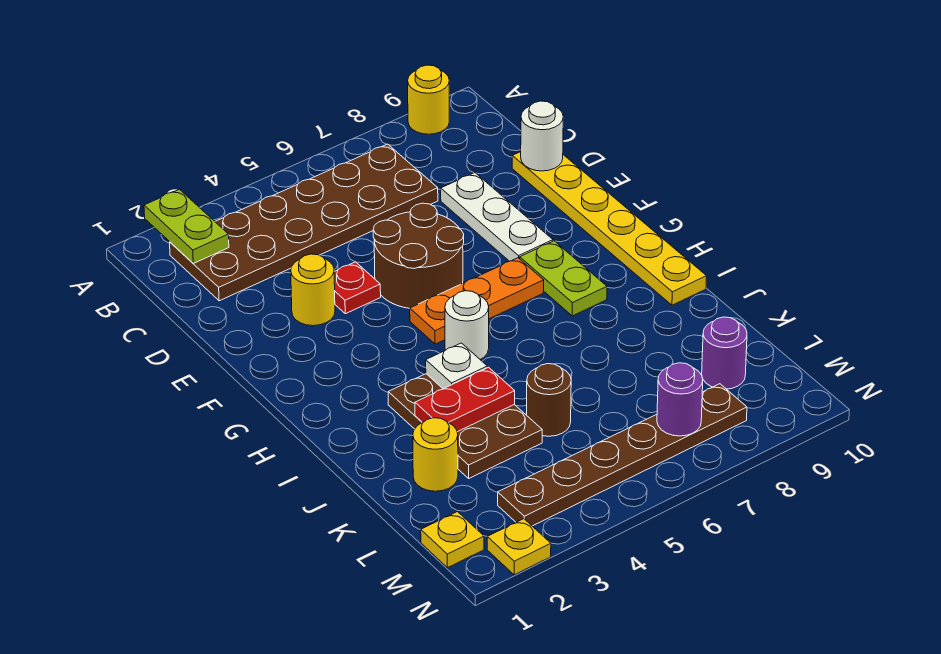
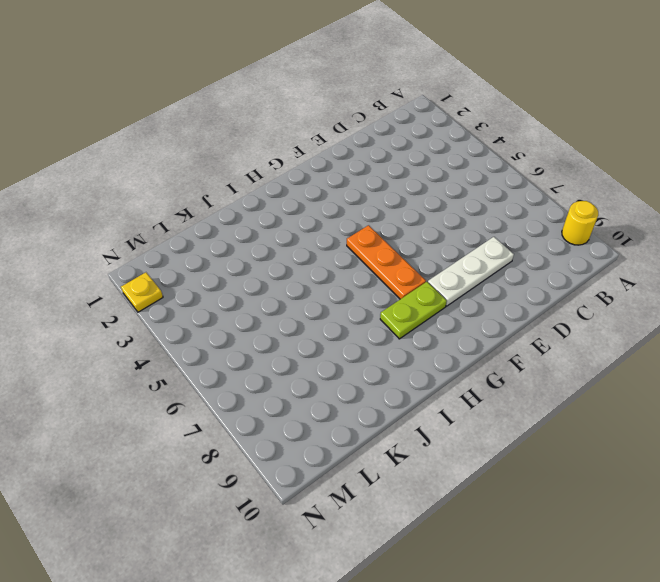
none -> brown 2x6 plate [170,144,438,301]
none -> yellow 1x6 plate [512,152,707,305]
none -> yellow 1x1 round brick [291,254,335,326]

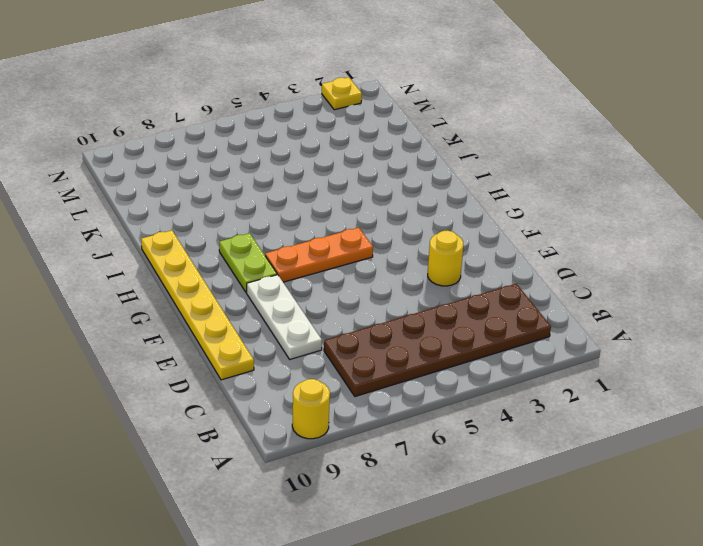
none -> red 1x1 plate [334,262,381,314]
none -> brown 2x2 round brick [373,203,464,308]
none -> white 1x1 round brick [445,291,489,359]

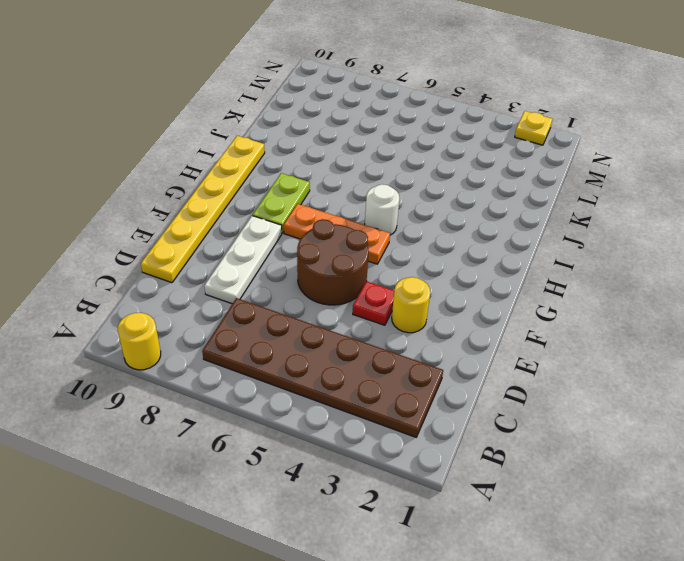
none -> brown 2x3 plate [388,374,542,478]
none -> yellow 1x1 round brick [413,418,458,491]
none -> brown 1x1 round brick [527,364,571,436]

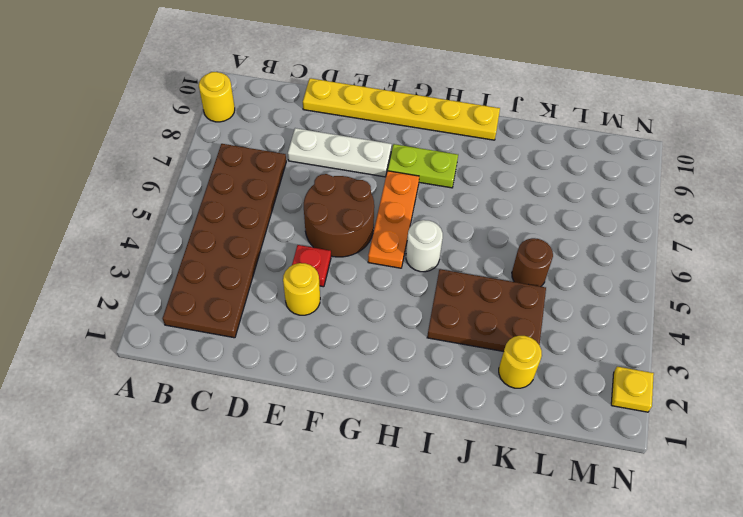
none -> purple 1x1 round brick [702,317,747,389]
none -> yellow 1x1 plate [421,512,484,568]
none -> brown 1x6 plate [498,384,747,526]

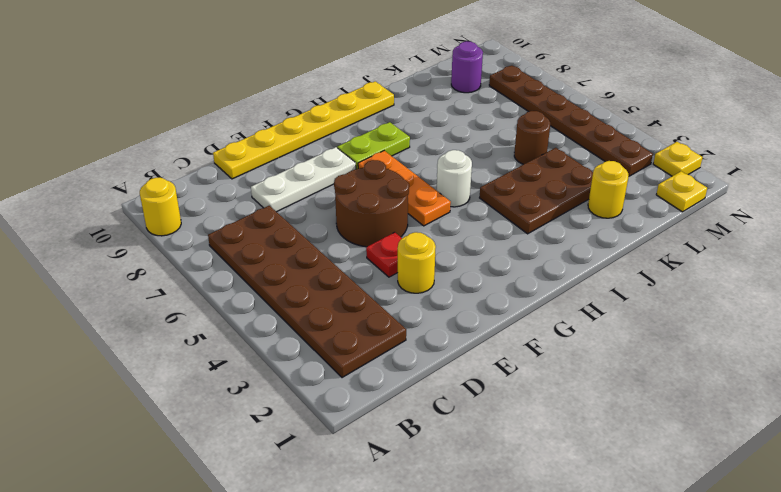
none -> lime 1x2 plate [144,189,229,263]
none -> white 1x1 round brick [521,101,563,171]
none -> white 1x1 plate [426,343,487,389]

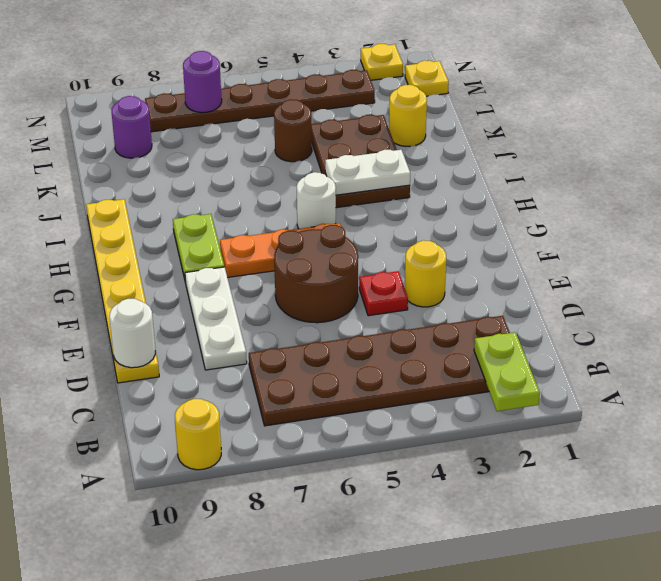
white 1x2 plate [325,150,410,195] -> white 1x1 plate [426,343,487,389]
none -> red 1x2 plate [415,367,515,432]

